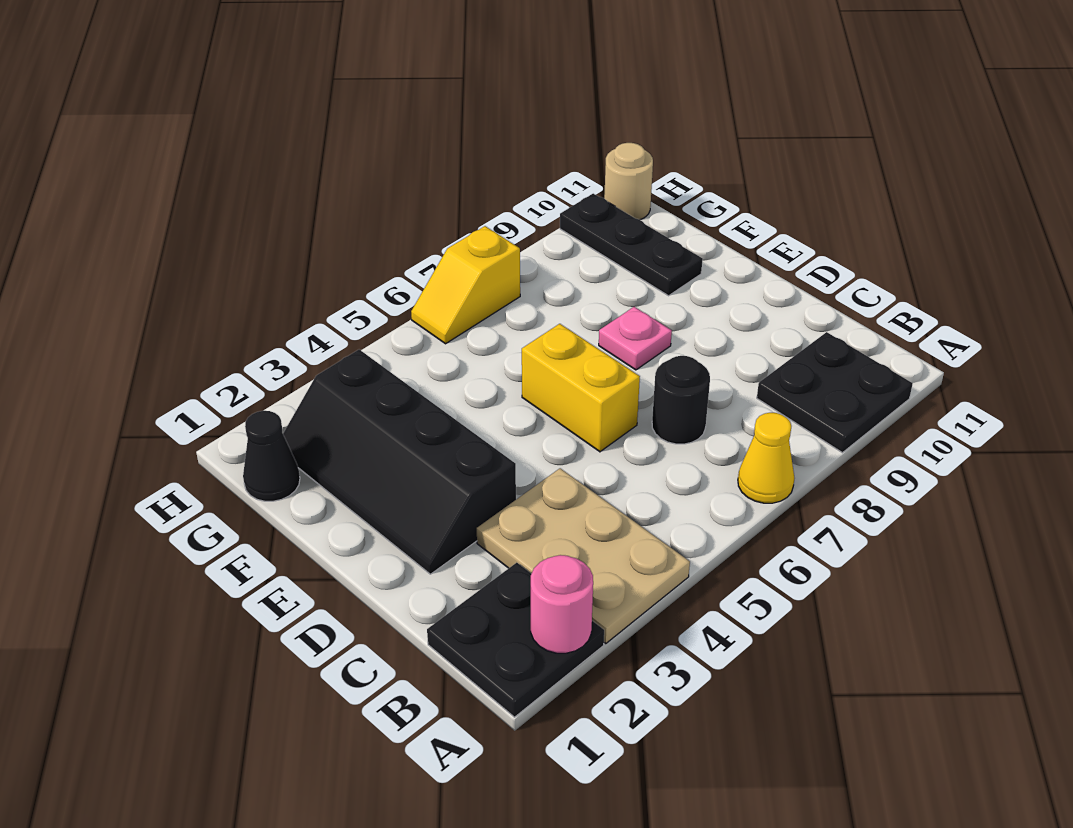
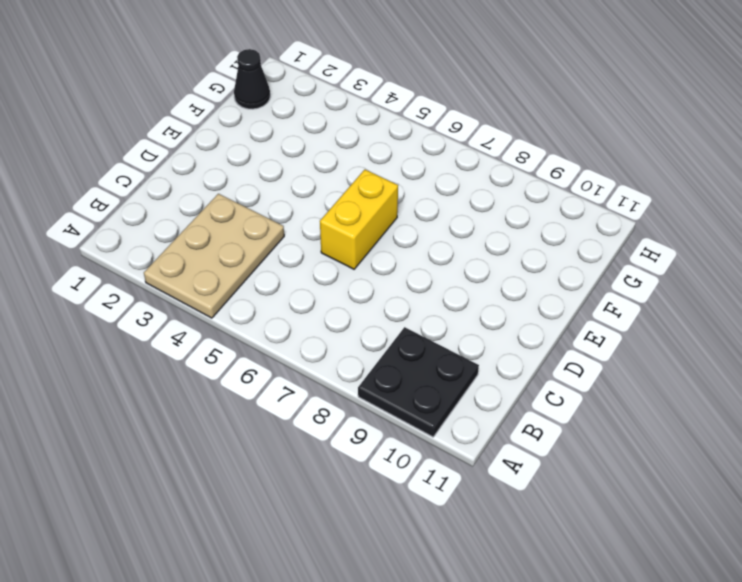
none -> black 2x2 plate [427,563,604,717]
none -> yellow 1x1 cone [738,413,795,503]
none -> black 1x1 round brick [652,356,710,444]

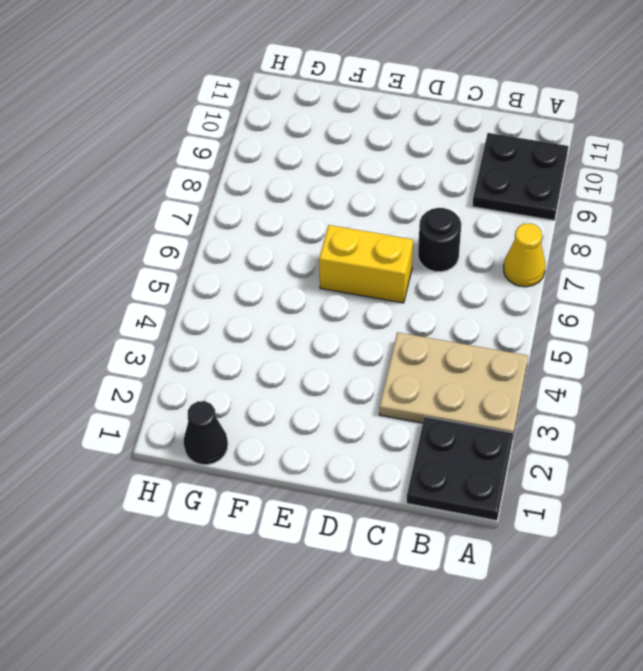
none -> black 2x4 slope [283,350,516,574]
none -> pink 1x1 plate [599,307,672,370]
none -> black 1x3 plate [560,194,703,296]

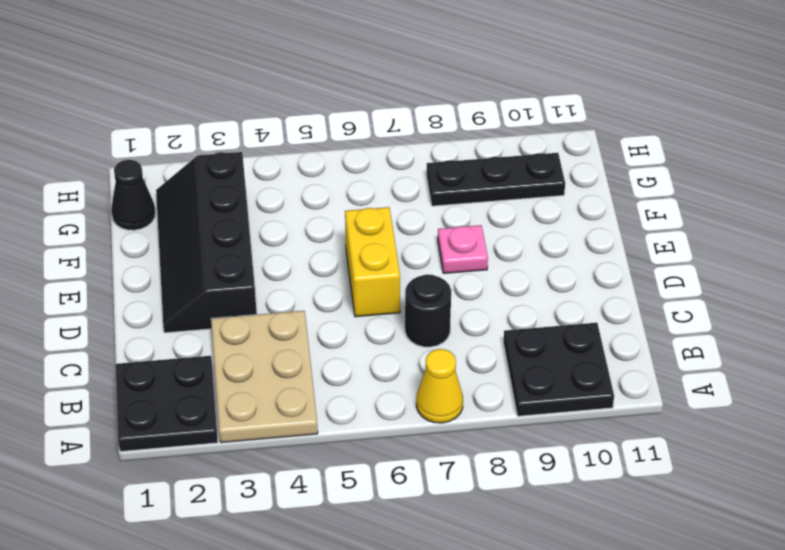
black 1x3 plate [427,153,565,206] -> black 1x3 plate turned to [560,194,703,296]
none -> yellow 1x2 slope [411,226,520,344]
none -> tan 1x1 round brick [604,143,653,220]
none -> pink 1x1 round brick [531,555,593,653]

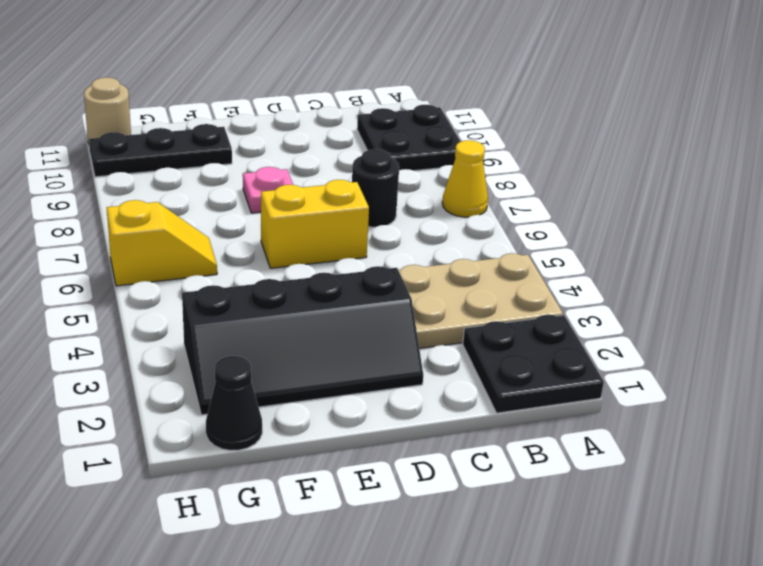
yellow 1x2 slope [107,200,217,286] -> yellow 1x2 slope turned to [411,226,520,344]
none -> pink 1x1 round brick [531,555,593,653]

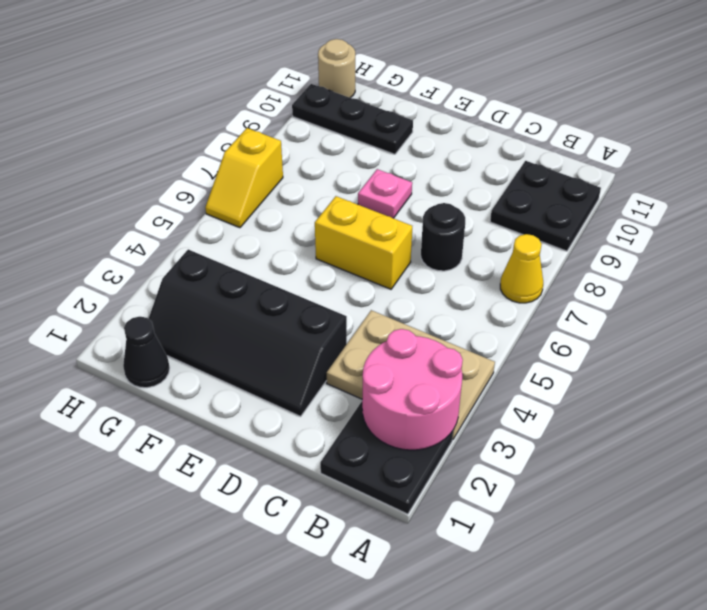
pink 2x2 round brick [362,329,463,450] -> pink 1x1 round brick [531,555,593,653]

